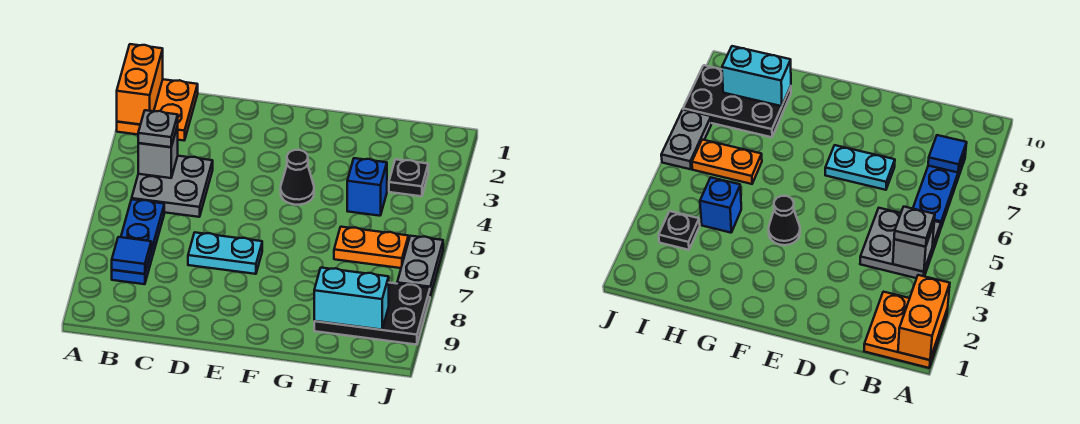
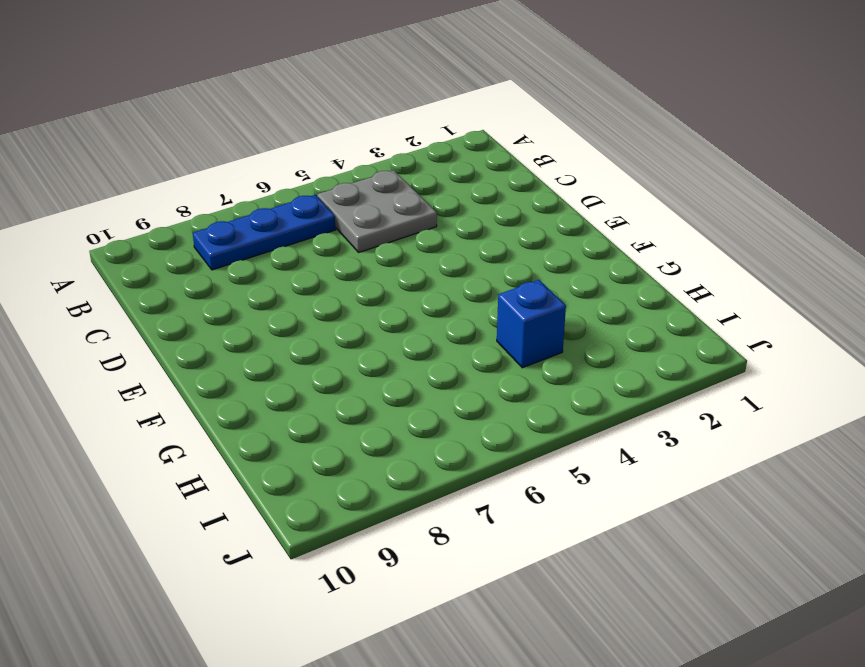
none -> orange 2x2 plate [117,79,198,140]
none -> cyan 1x2 plate [188,232,262,274]
none -> black 1x1 cone [281,150,314,205]

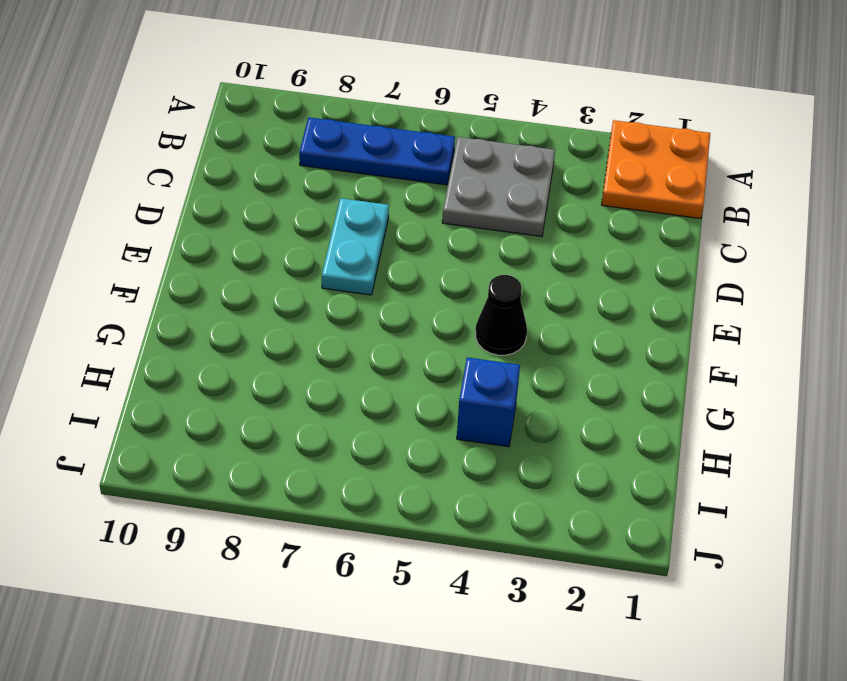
none -> orange 1x2 plate [334,227,408,268]
none -> black 2x3 plate [314,283,430,345]
none -> black 1x1 plate [389,159,428,196]

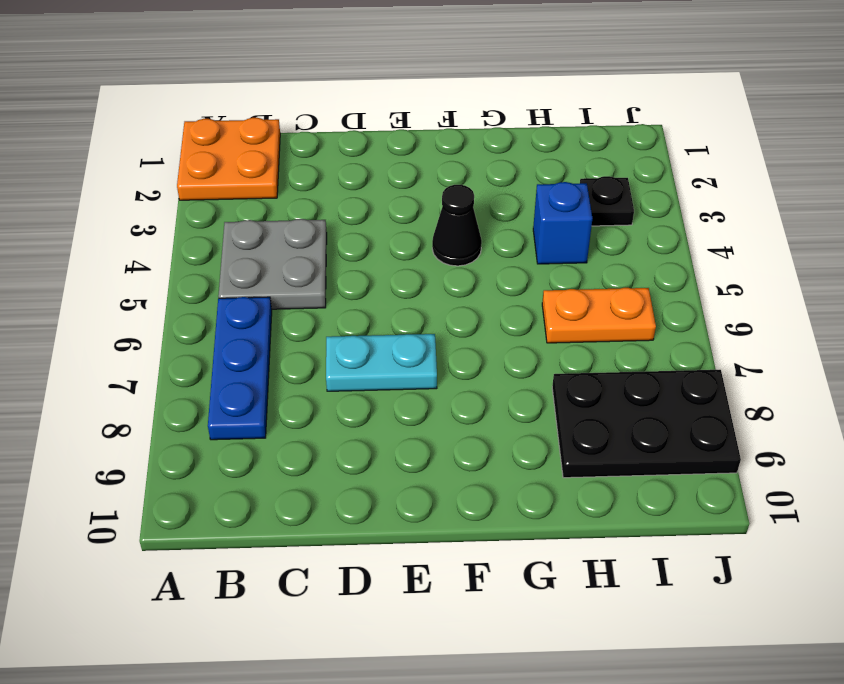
none -> grey 1x2 plate [397,236,443,296]
none -> orange 1x2 brick [117,44,163,125]
none -> grey 1x1 brick [138,126,178,178]

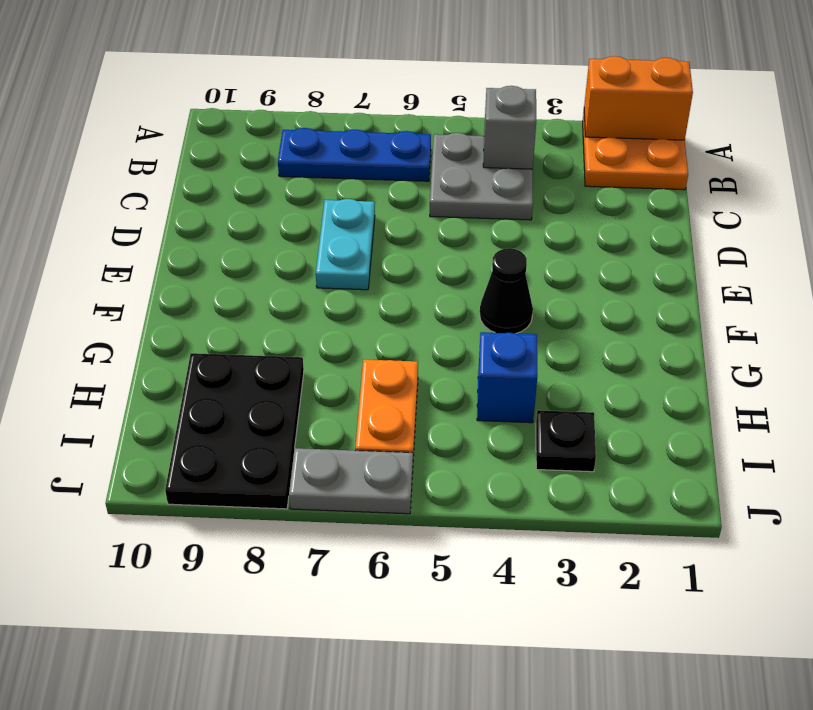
none -> blue 1x1 tile [112,237,151,274]
none -> cyan 1x2 brick [314,268,389,330]
none -> grey 1x1 plate [138,110,178,147]

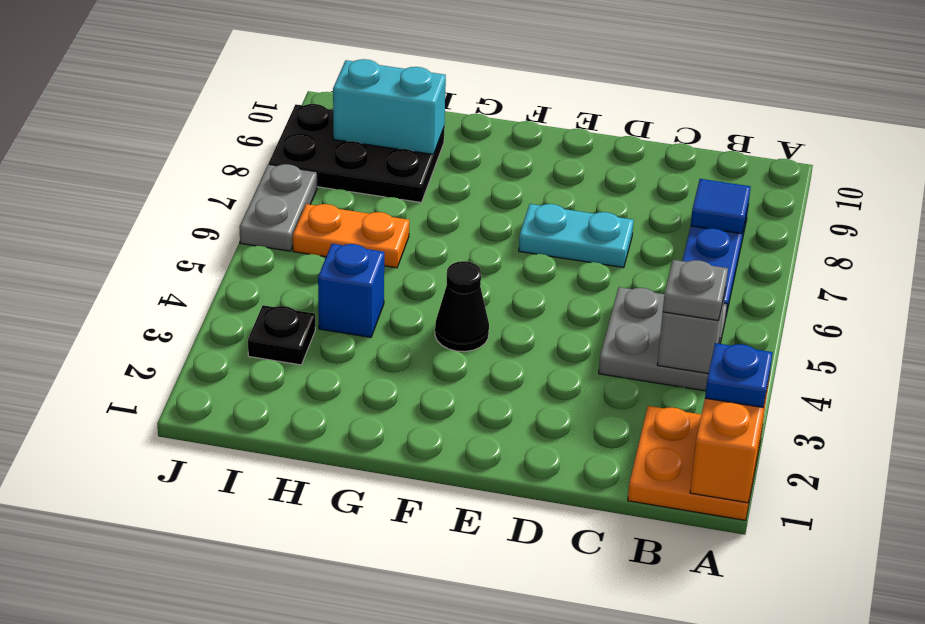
blue 1x1 plate [705,343,773,407] -> none

